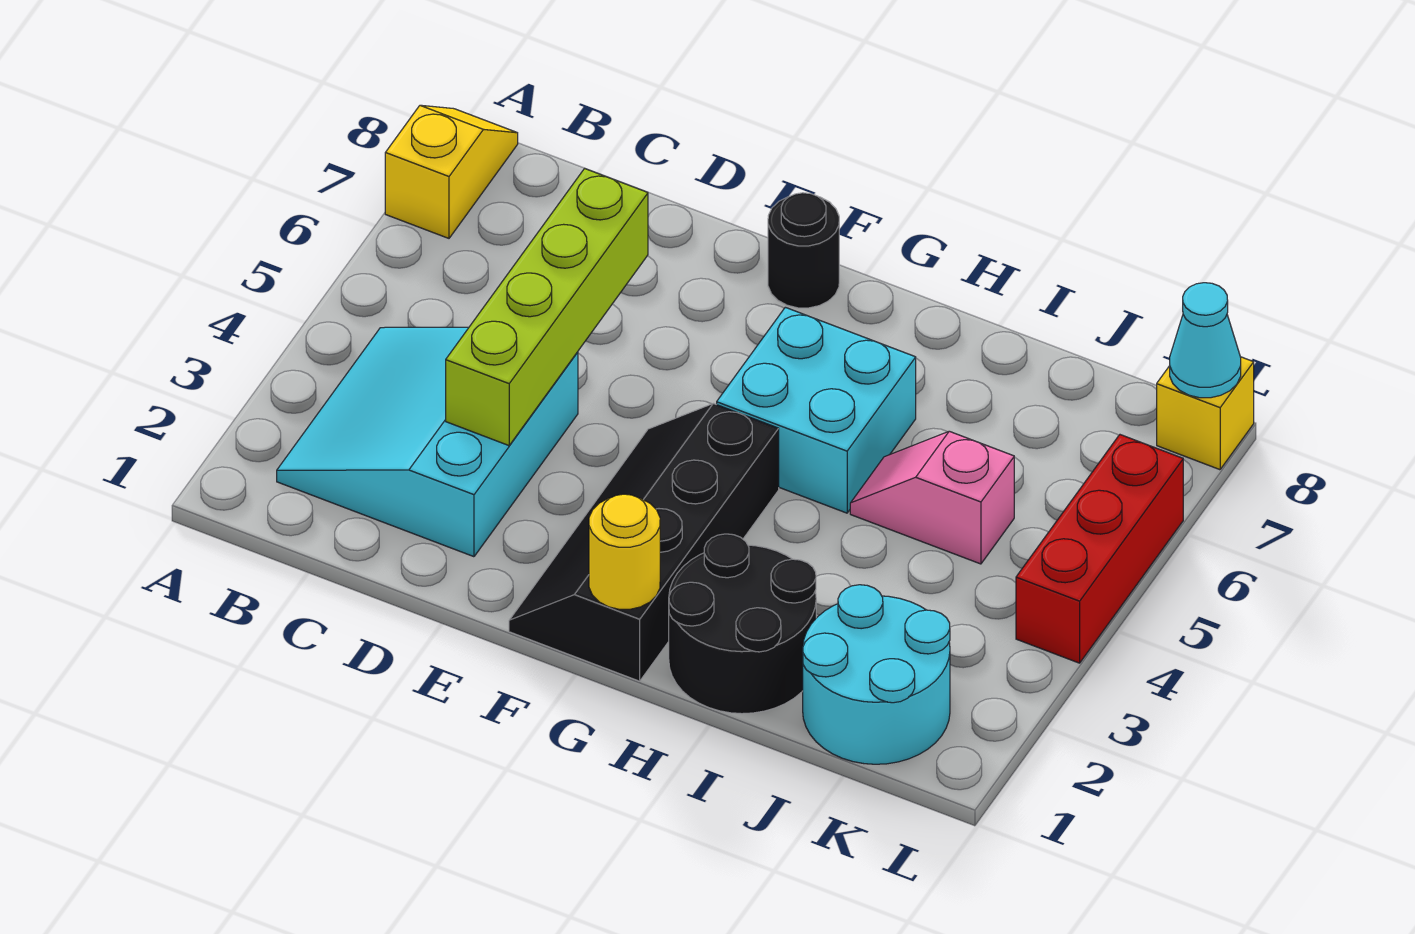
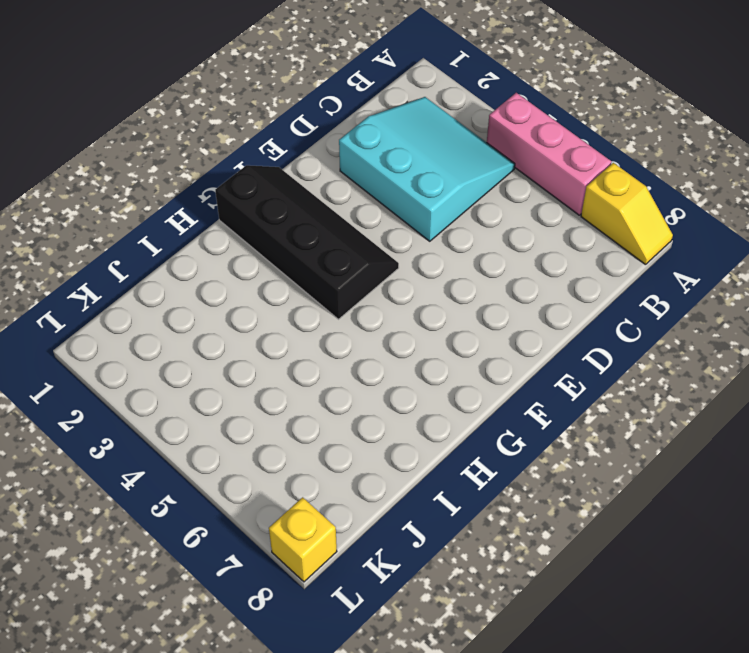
pink 1x3 brick [487,93,611,215] -> none
none -> black 1x1 round brick [768,193,839,308]
none -> cyan 2x2 brick [717,307,916,513]
none -> black 2x2 round brick [669,534,816,714]

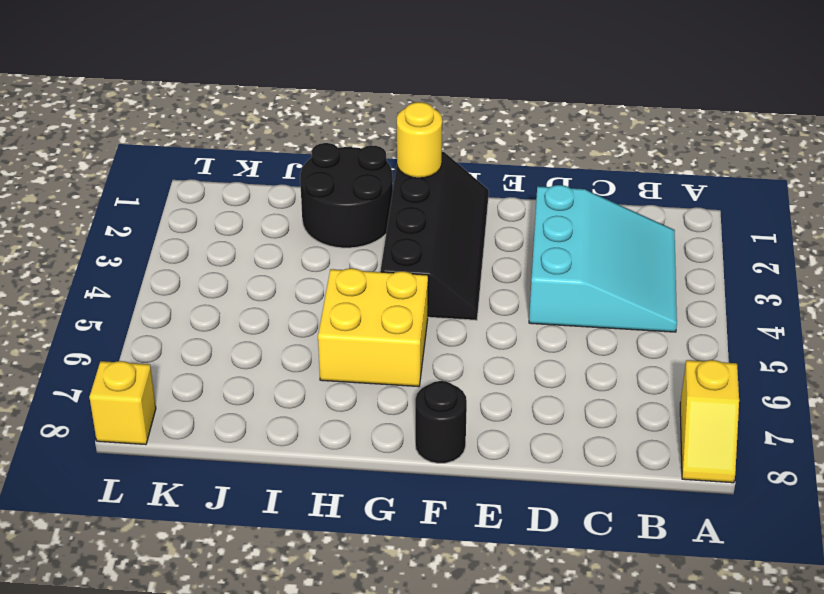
yellow 2x2 brick [318,268,428,387] -> cyan 2x2 brick [717,307,916,513]
none -> pink 1x2 slope [850,431,1014,564]
none -> cyan 2x2 round brick [803,585,950,764]
none -> red 1x3 brick [1016,435,1183,663]

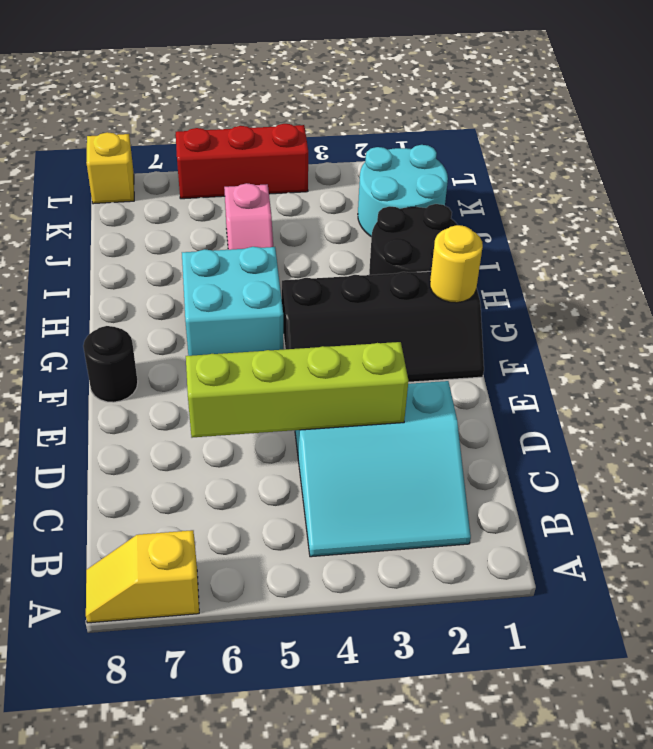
none -> cyan 1x1 cone [1170,283,1241,398]

